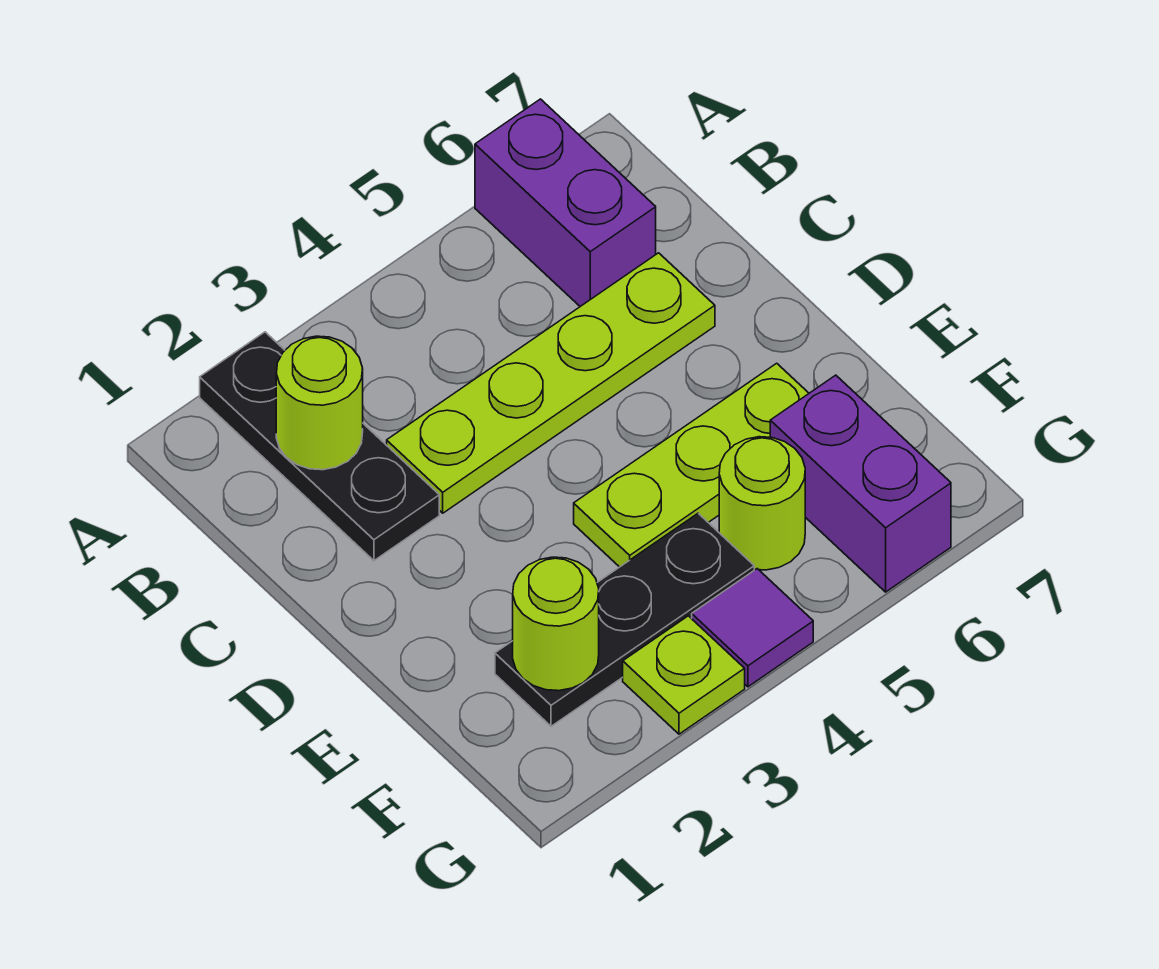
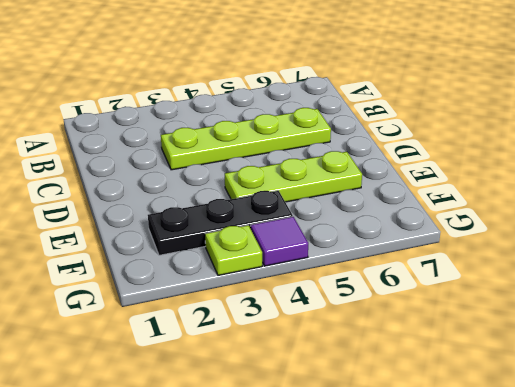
none -> black 1x3 plate [200,332,439,561]
none -> purple 1x2 brick [475,99,656,306]

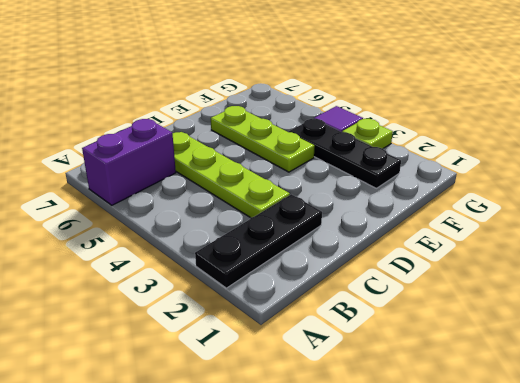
none -> lime 1x1 round brick [719,437,805,570]
none -> purple 1x2 brick [770,375,951,592]

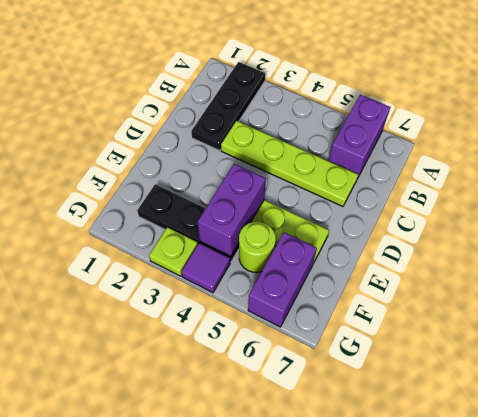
purple 1x2 brick [198,164,266,256] -> none
none -> lime 1x1 round brick [276,336,363,470]
none -> lime 1x1 round brick [513,557,599,691]

